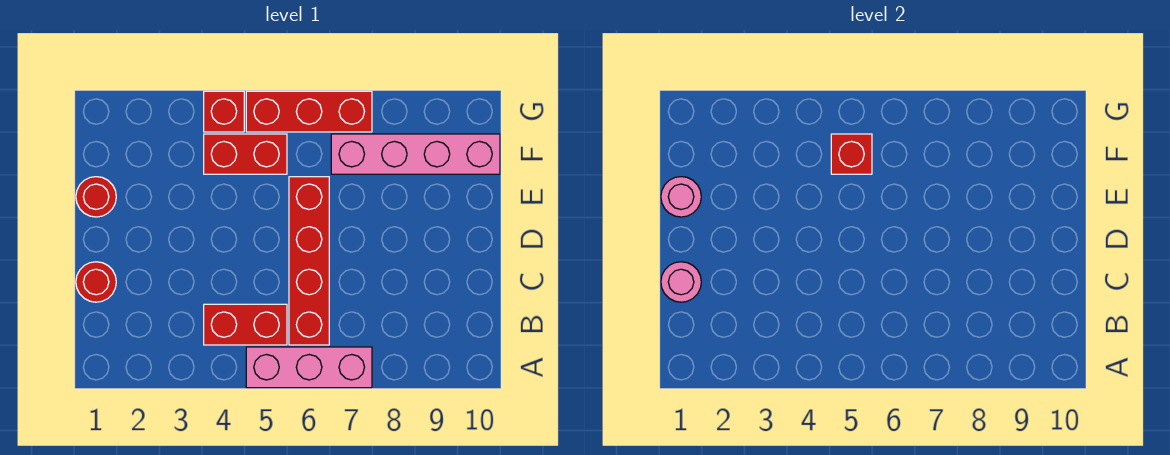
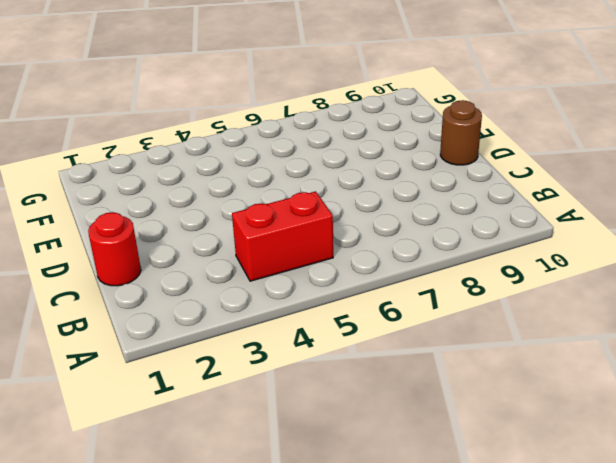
brown 1x1 round brick [440,100,482,165] -> none
none -> pink 1x3 brick [246,347,372,388]
none -> red 1x4 brick [289,177,329,345]
none -> red 1x1 round brick [76,177,116,217]

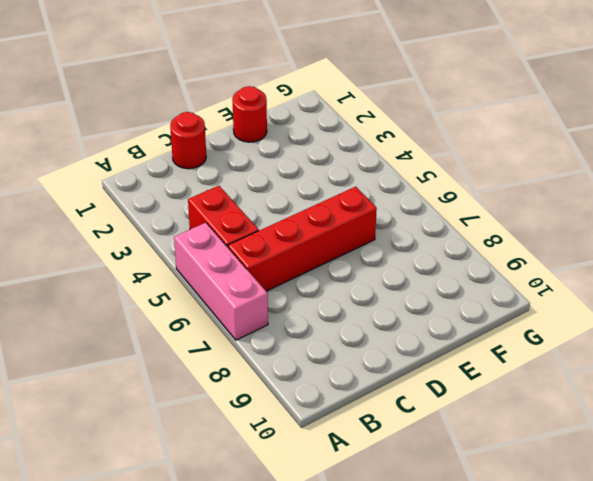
none -> red 1x2 brick [204,134,287,174]
none -> pink 1x4 brick [331,134,500,174]
none -> red 1x1 brick [204,91,244,132]

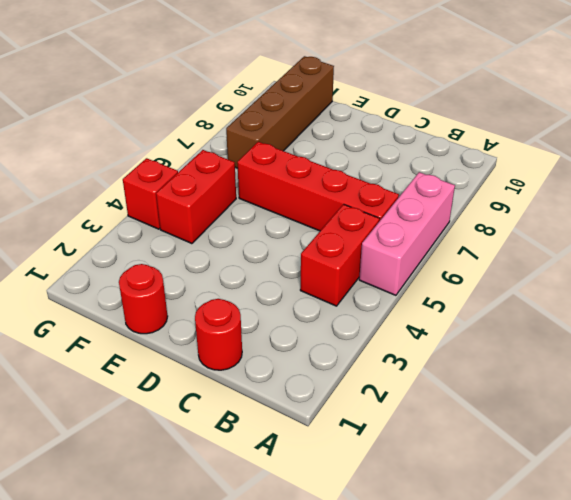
brown 1x4 brick [226,56,334,168] -> pink 1x4 brick [331,134,500,174]
none -> red 1x3 brick [246,91,372,132]
none -> pink 1x1 round brick [661,262,701,302]
none -> pink 1x1 round brick [661,177,701,217]

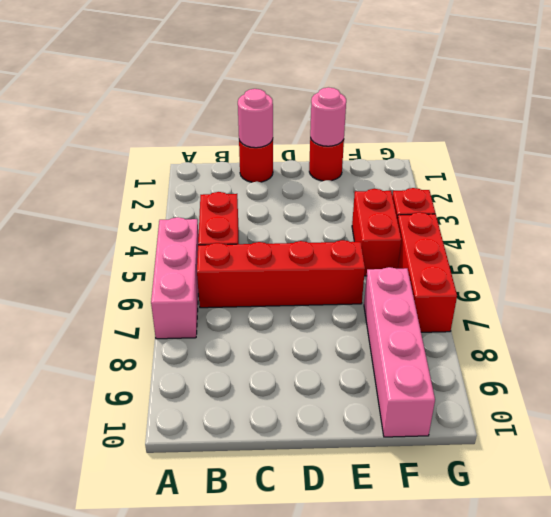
none -> red 1x1 brick [831,134,872,174]

